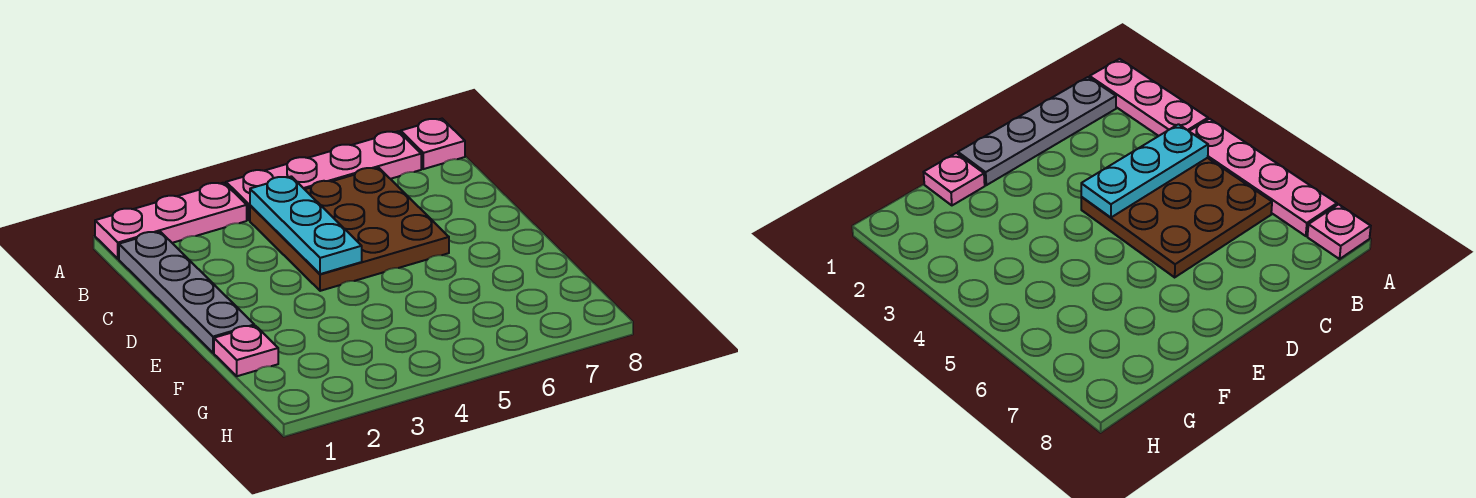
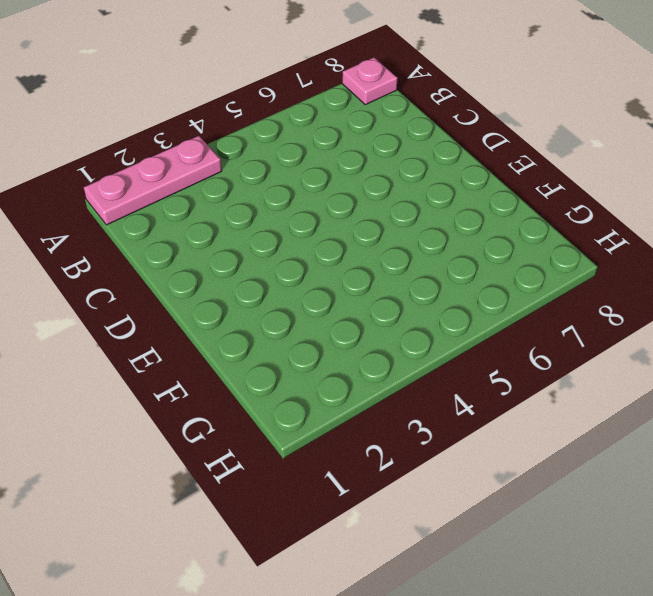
none -> pink 1x4 plate [226,131,421,220]
none -> grey 1x4 plate [119,232,254,353]

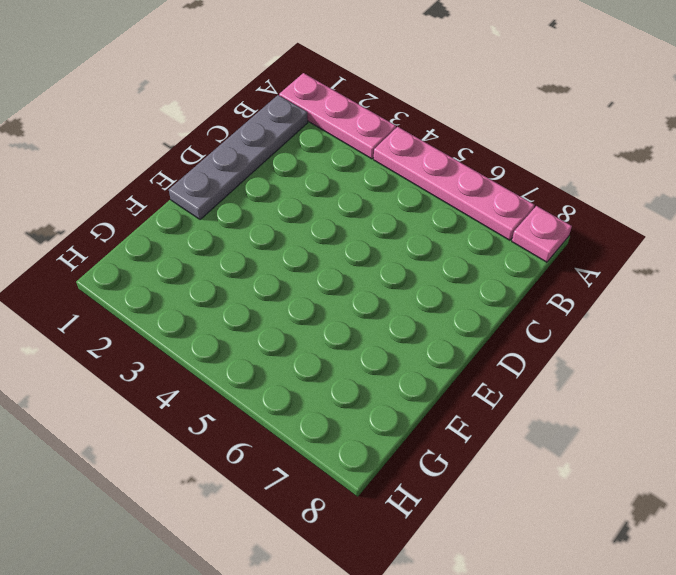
none -> brown 3x3 plate [250,168,449,291]
none -> pink 1x1 plate [214,326,278,376]

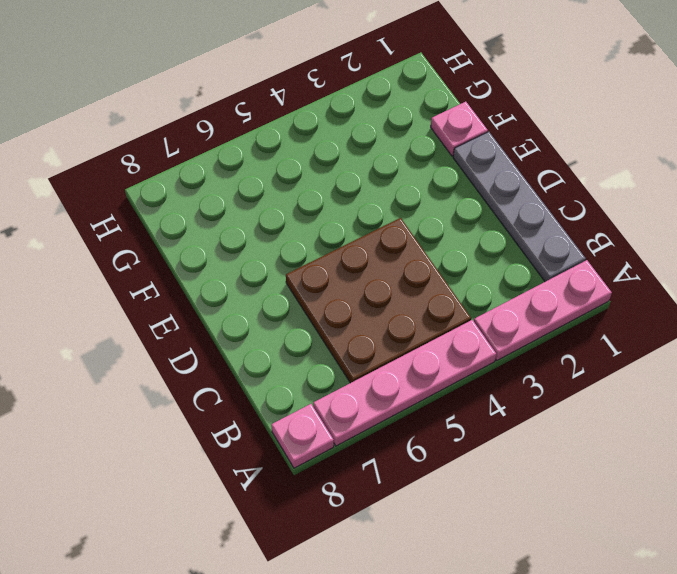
none -> cyan 1x3 plate [250,176,362,274]

